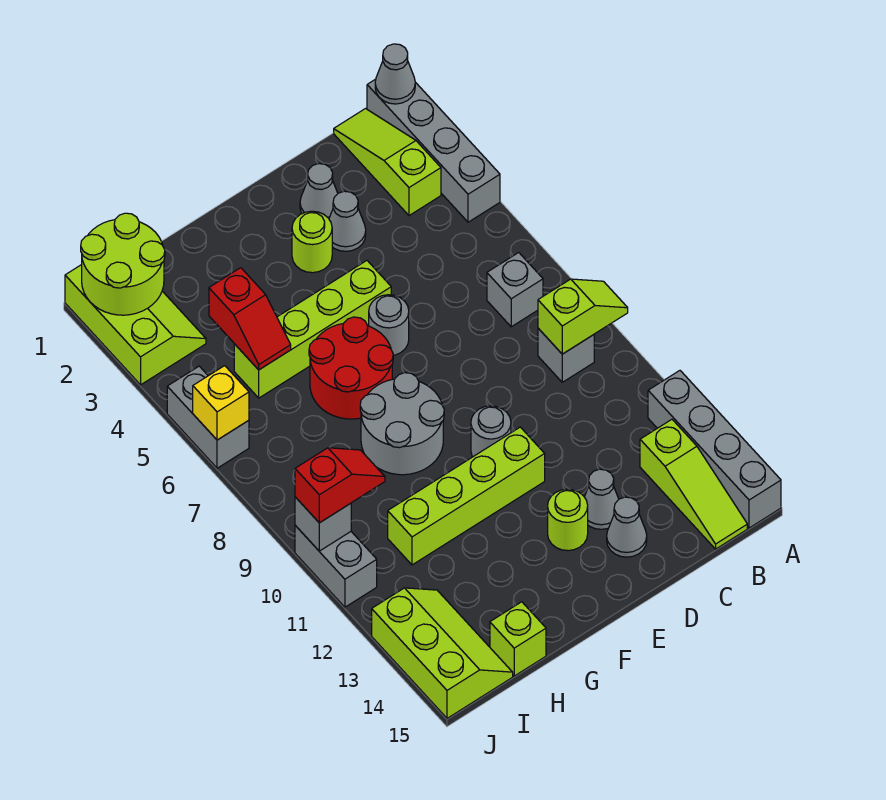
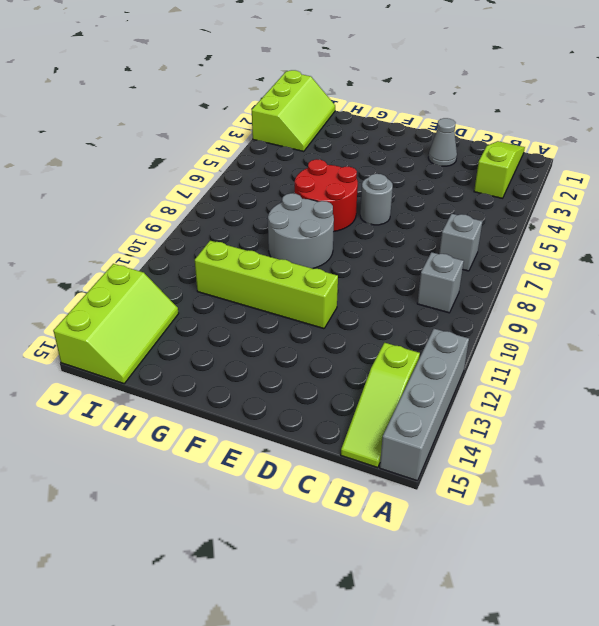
none -> grey 1x4 brick [367,79,500,222]
none -> grey 1x1 cone [329,191,366,251]
none -> grey 1x1 cone [585,469,619,529]
none -> grey 1x1 cone [607,497,647,557]

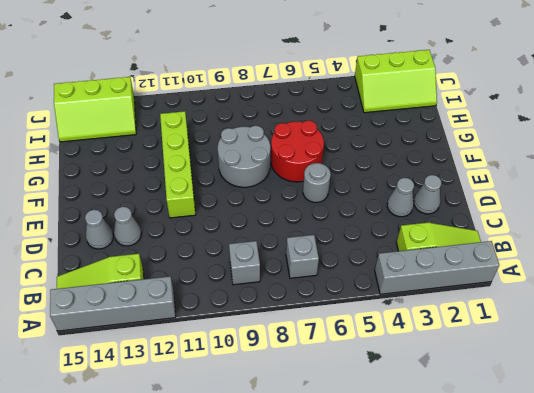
none -> lime 1x1 round brick [292,211,332,273]
none -> lime 1x4 brick [234,261,391,398]
none -> grey 1x1 round brick [471,406,511,457]
none -> lime 1x1 round brick [548,489,588,551]

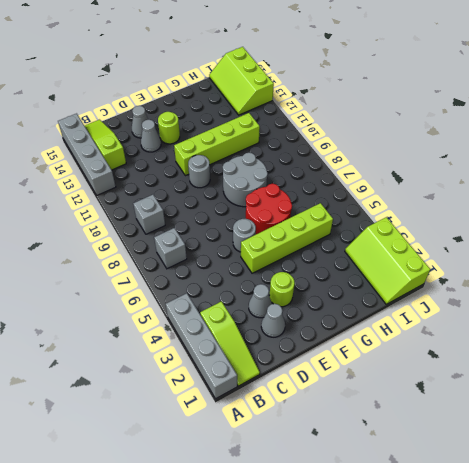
none -> lime 1x1 brick [490,602,546,676]
none -> grey 1x2 brick [167,366,249,468]
none -> grey 1x2 brick [295,525,377,607]
none -> grey 1x1 cone [375,44,415,104]

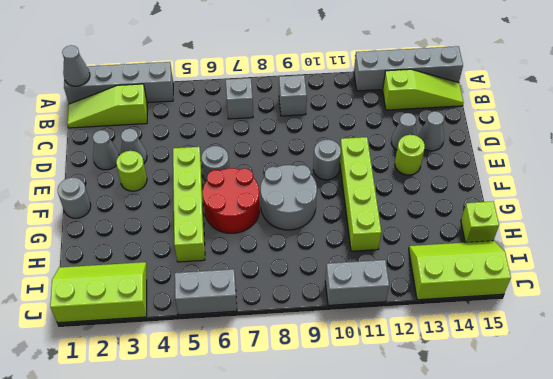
grey 1x1 round brick [58,178,91,218] -> none
none -> lime 1x2 slope [538,279,628,354]
none -> red 1x2 slope [209,268,291,370]
none -> lime 2x2 round brick [81,213,165,315]
none -> yellow 1x1 brick [193,366,249,440]

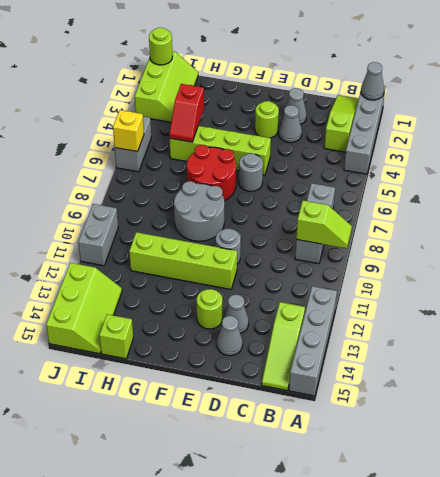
lime 1x1 round brick [149,28,172,65] -> lime 2x2 round brick [81,213,165,315]
none -> grey 1x1 brick [295,497,351,551]
none -> red 1x2 slope [295,448,385,523]

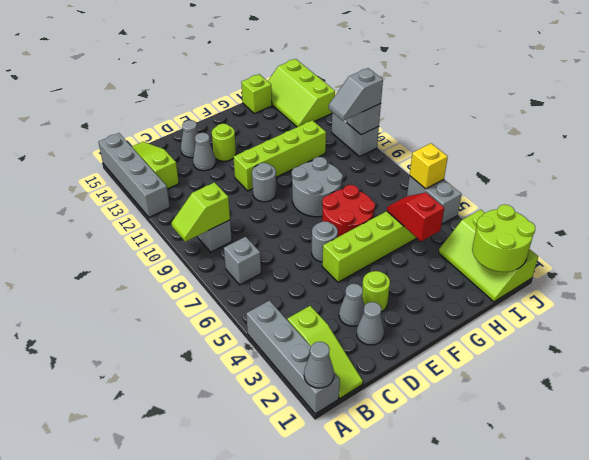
grey 1x2 slope [329,68,383,121] -> red 1x2 slope [295,448,385,523]

